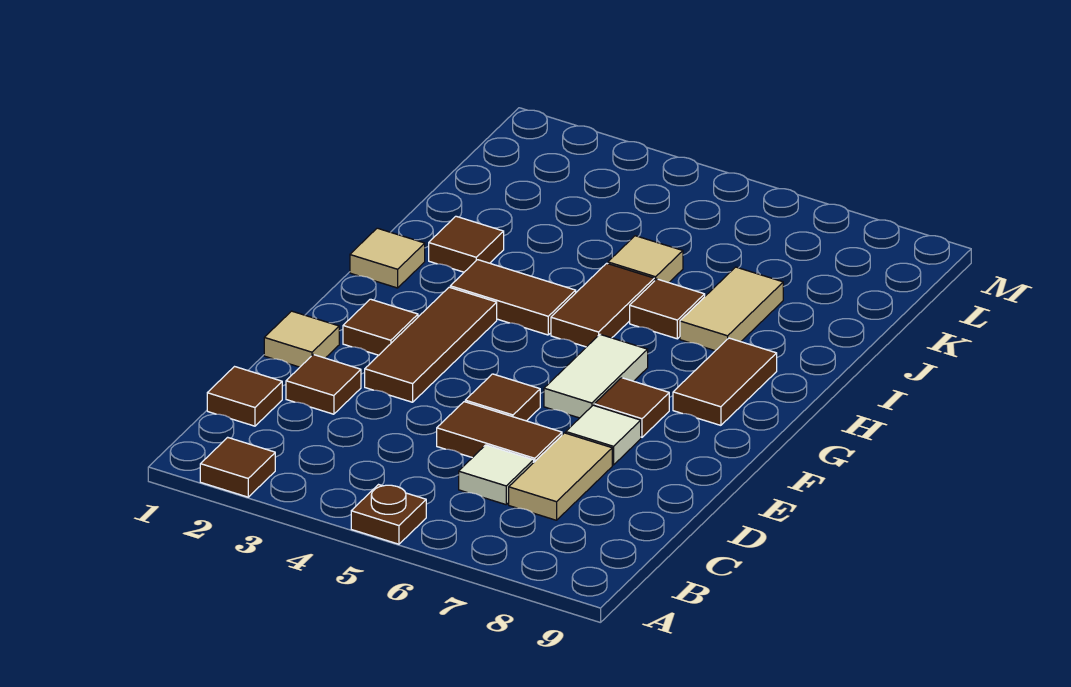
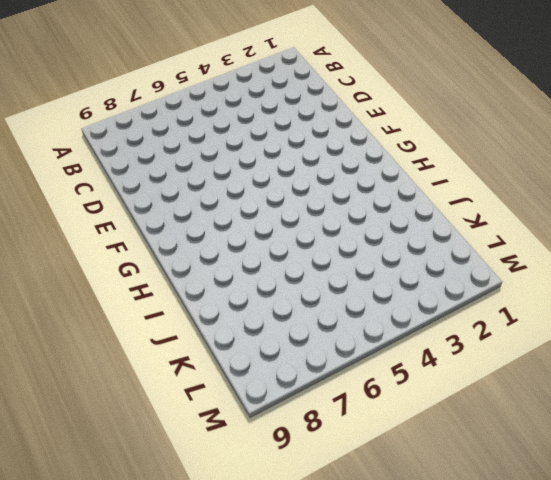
none -> brown 1x1 tile [200,437,275,497]
none -> brown 1x1 plate [351,485,426,544]
none -> brown 1x1 tile [207,367,282,426]

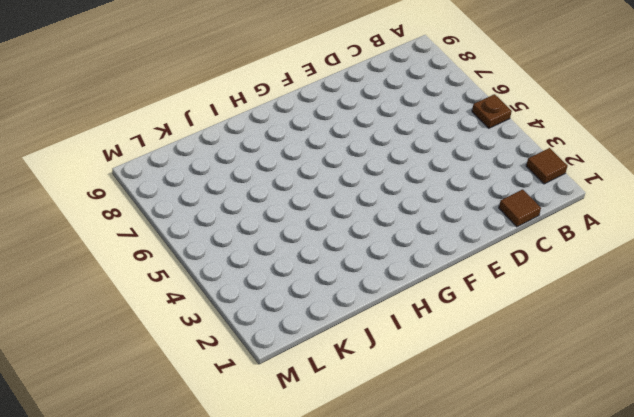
none -> white 1x1 tile [459,445,534,505]
none -> tan 1x2 tile [509,433,612,520]
none -> brown 1x1 tile [286,355,361,414]

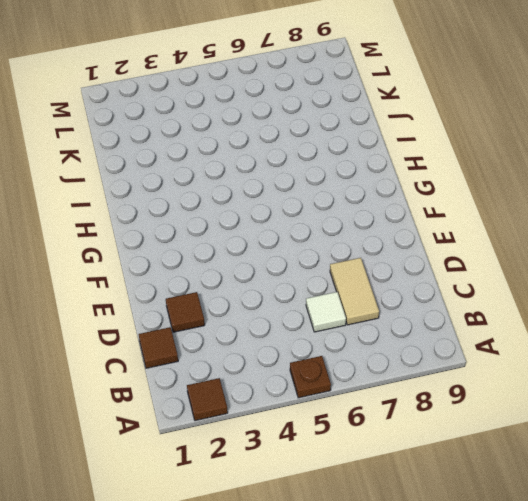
none -> brown 1x2 tile [437,402,562,462]
none -> tan 1x1 tile [264,311,339,367]
none -> brown 1x3 tile [365,287,497,402]

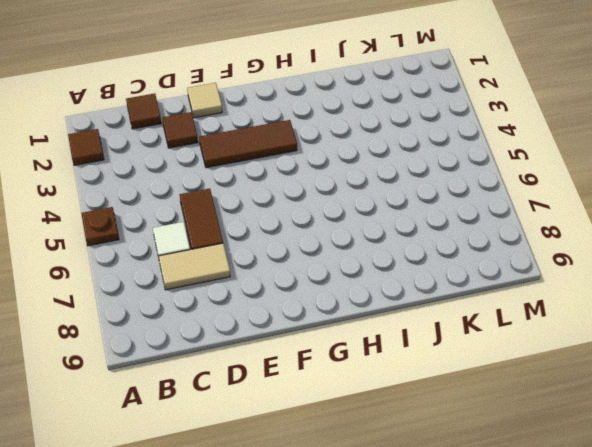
none -> brown 1x1 tile [465,374,540,421]
none -> white 1x1 tile [566,405,641,465]
none -> brown 1x1 tile [343,299,418,355]

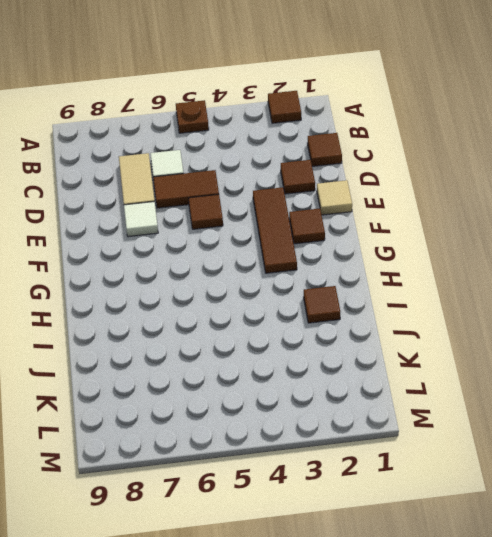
none -> white 1x2 tile [544,334,648,418]
none -> brown 1x1 tile [594,378,669,437]
none -> brown 1x2 tile [673,338,777,425]

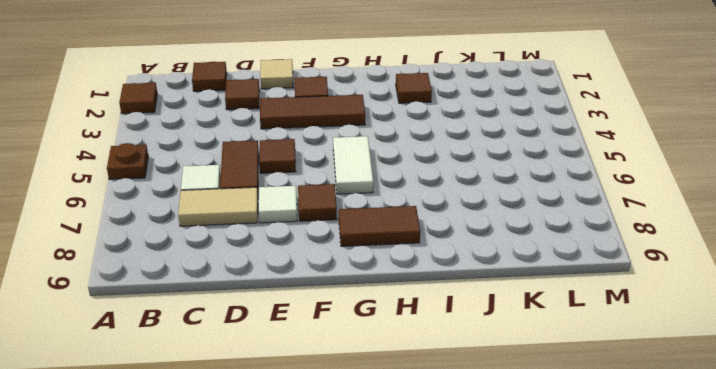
white 1x2 tile [333,136,373,194] -> white 1x2 tile turned to [544,334,648,418]
none -> tan 1x1 tile [350,228,425,288]
none -> brown 1x2 tile [450,260,576,335]
none -> brown 1x2 tile [551,263,654,347]

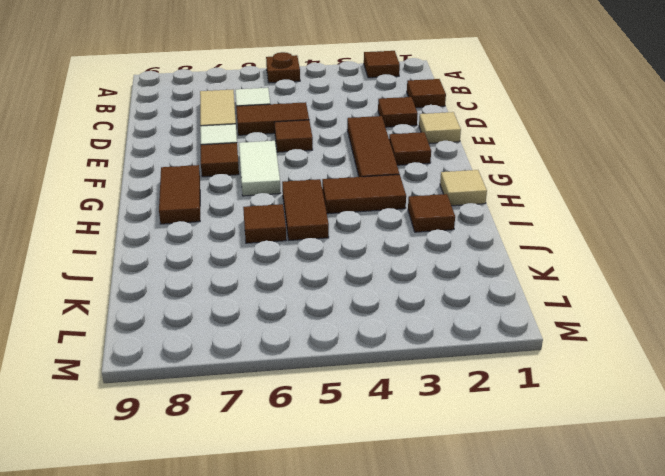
none -> tan 1x2 tile [680,267,783,351]
none -> tan 1x1 tile [608,236,683,283]

